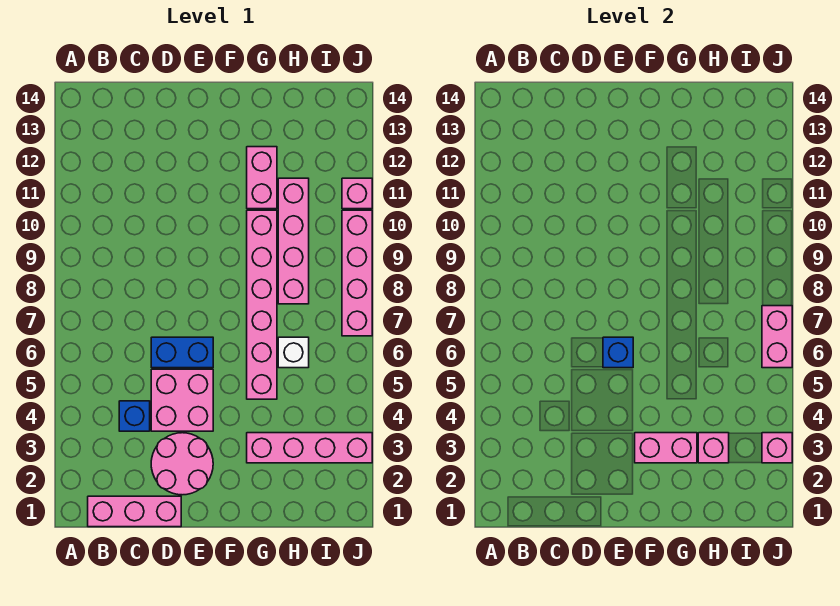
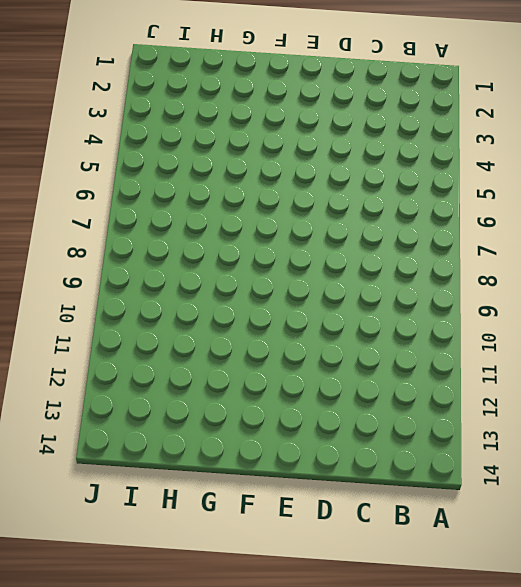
none -> pink 1x3 brick [88,496,181,527]
none -> blue 1x1 brick [119,401,150,431]
none -> pink 2x2 round brick [151,433,213,495]

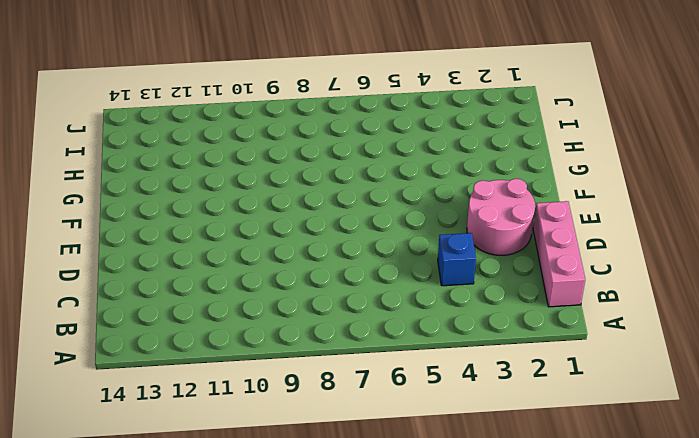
none -> pink 2x2 brick [151,369,213,431]
none -> blue 1x2 brick [151,337,213,368]
none -> pink 1x4 brick [247,433,372,463]

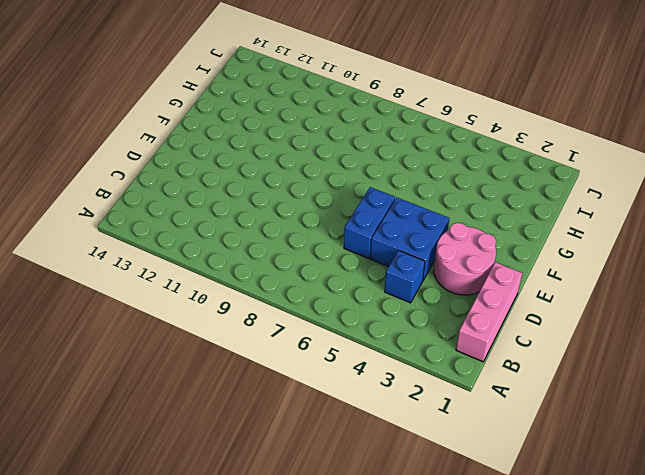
blue 2x2 brick [371,198,449,280] -> pink 2x2 brick [151,369,213,431]
none -> pink 1x4 brick [247,433,372,463]
none -> pink 1x6 brick [247,210,277,399]
none -> pink 1x2 brick [247,147,277,209]

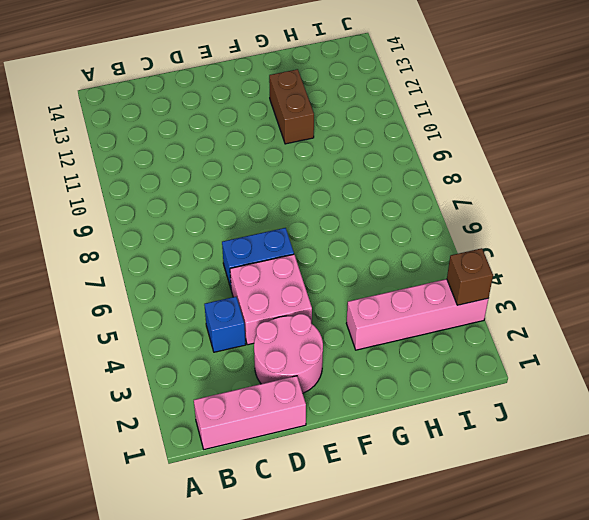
brown 1x2 brick [269,69,314,144] -> pink 1x2 brick [247,147,277,209]
brown 1x1 brick [447,248,493,305] -> pink 1x1 brick [762,433,792,463]
none -> pink 1x6 brick [247,210,277,399]
none -> white 1x1 brick [278,337,309,368]
none -> pink 1x4 brick [278,178,309,304]

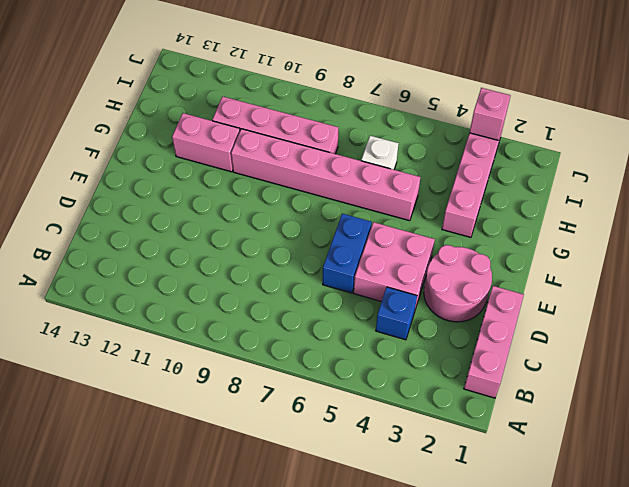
none -> pink 1x4 brick [342,210,372,336]
none -> pink 1x1 brick [342,178,372,209]
none -> blue 1x1 brick [603,337,633,368]

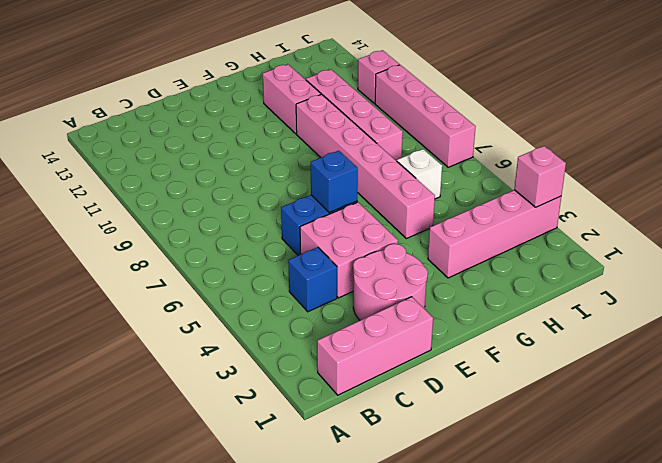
none -> pink 1x2 brick [635,433,697,463]
none -> pink 1x1 brick [698,433,729,463]
none -> pink 1x2 brick [762,306,792,368]

